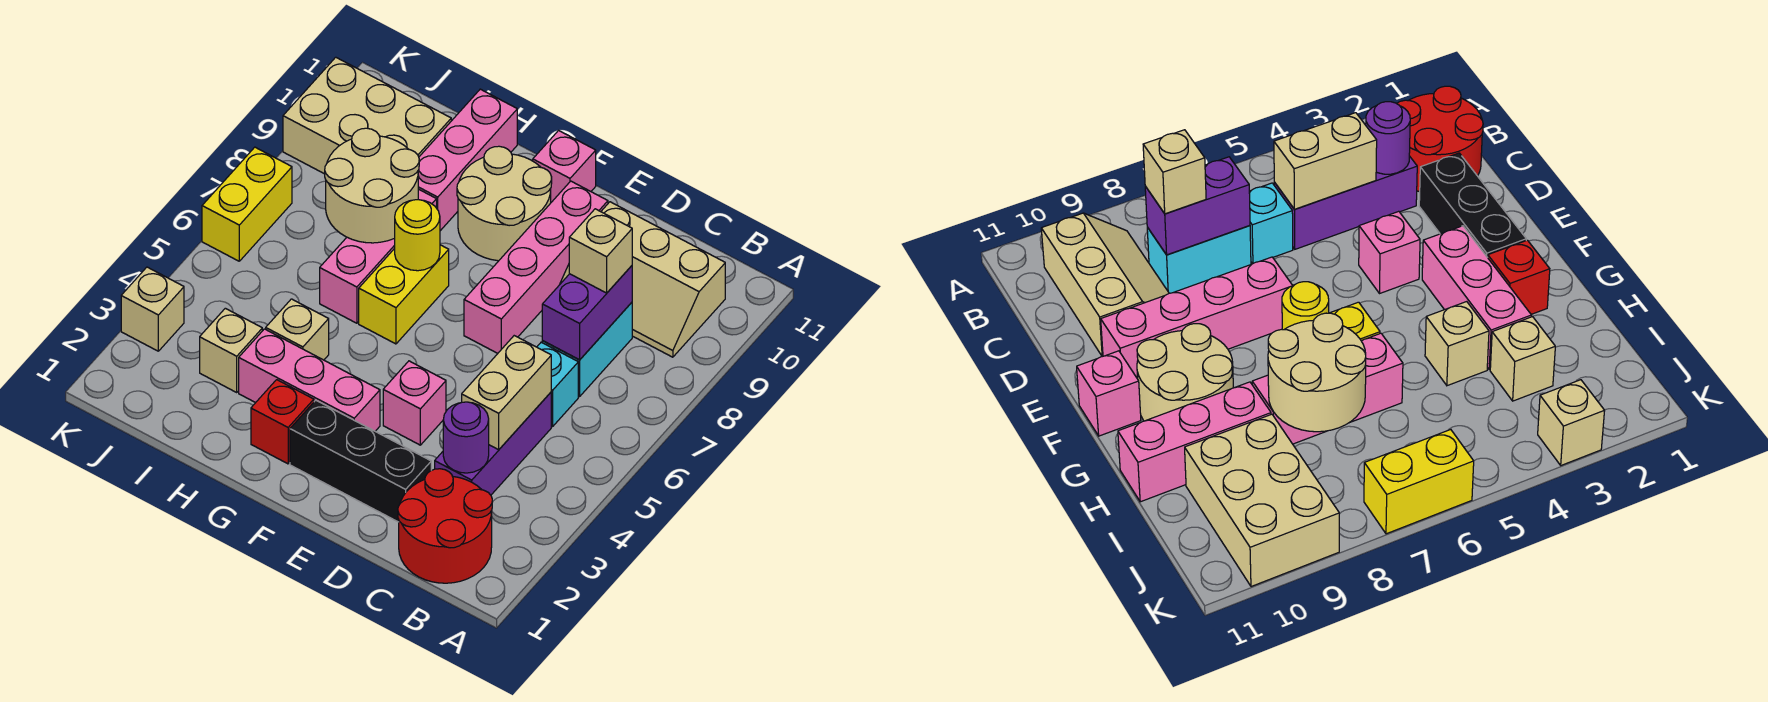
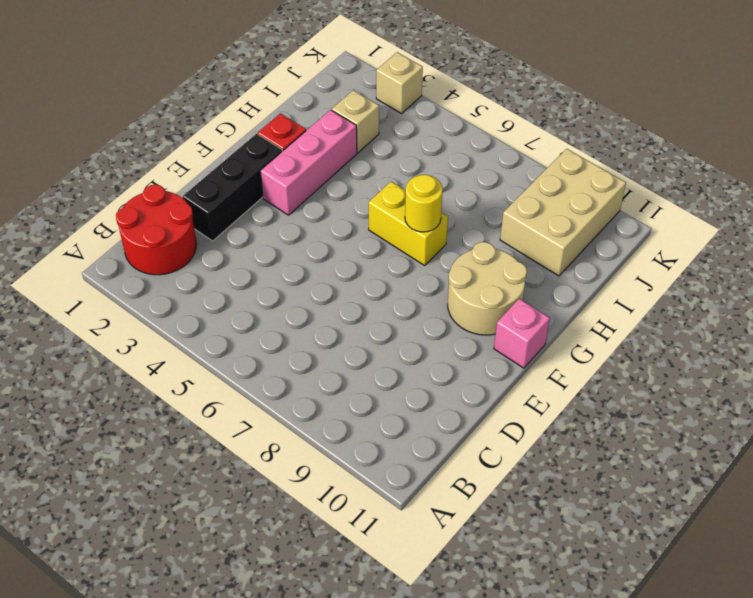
none -> tan 2x3 slope [560,202,725,357]
none -> purple 1x3 brick [435,392,551,495]
none -> cyan 1x1 brick [537,342,578,426]

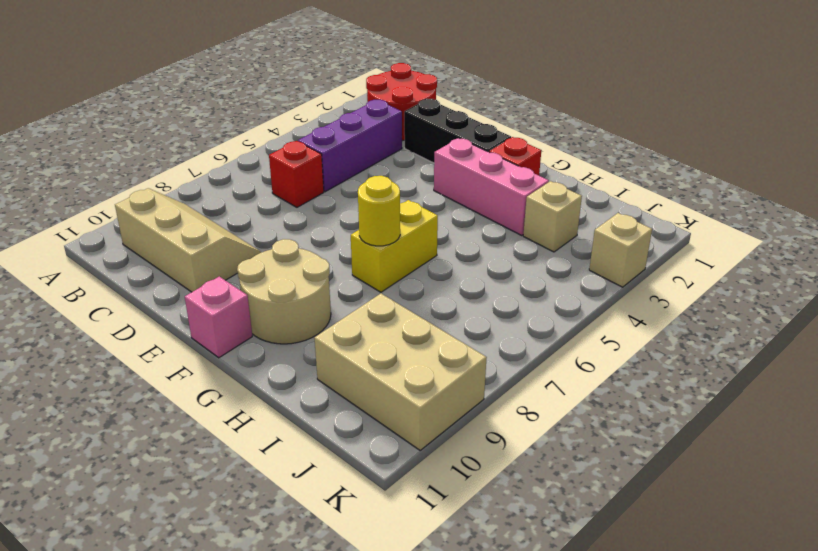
red 1x1 brick [269,141,324,207] -> cyan 1x1 brick [537,342,578,426]
none -> cyan 1x2 brick [542,302,632,396]
none -> pink 1x1 brick [383,361,446,445]
none -> pink 1x4 brick [464,181,608,353]

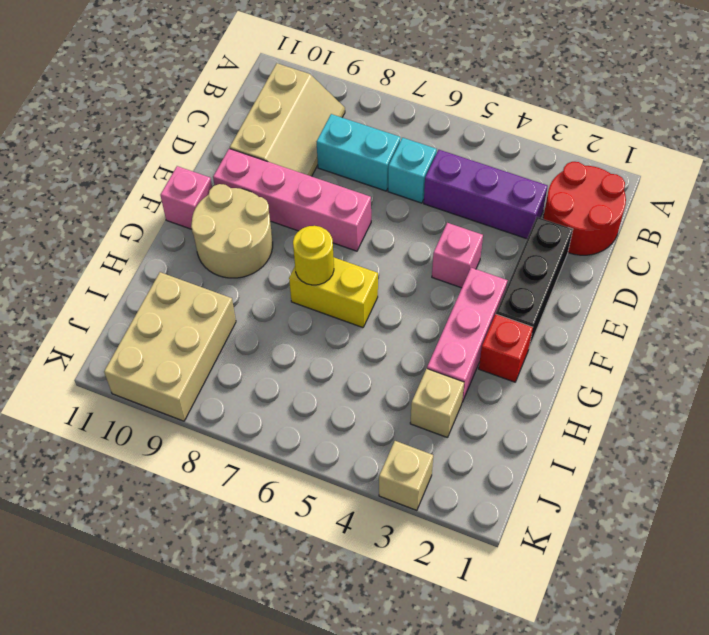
none -> tan 1x1 brick [266,299,329,360]
none -> pink 1x3 brick [320,189,437,323]
none -> pink 1x3 brick [418,89,517,231]

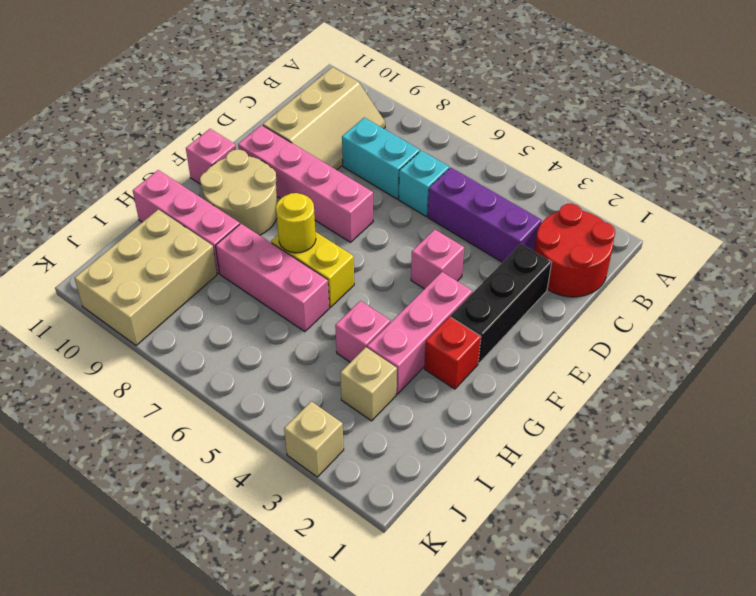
pink 1x1 brick [335,301,390,362] -> tan 1x1 brick [266,299,329,360]
none -> yellow 1x2 brick [202,147,292,261]
none -> purple 1x1 round brick [443,402,489,473]
none -> tan 1x2 brick [462,336,551,450]

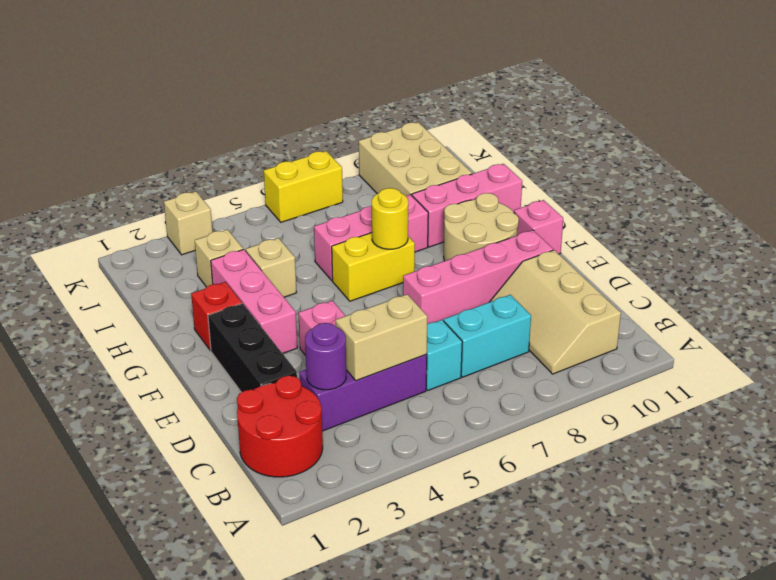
none -> purple 1x2 brick [542,266,632,360]
none -> tan 2x2 round brick [325,128,419,243]
none -> tan 1x1 brick [569,209,632,293]

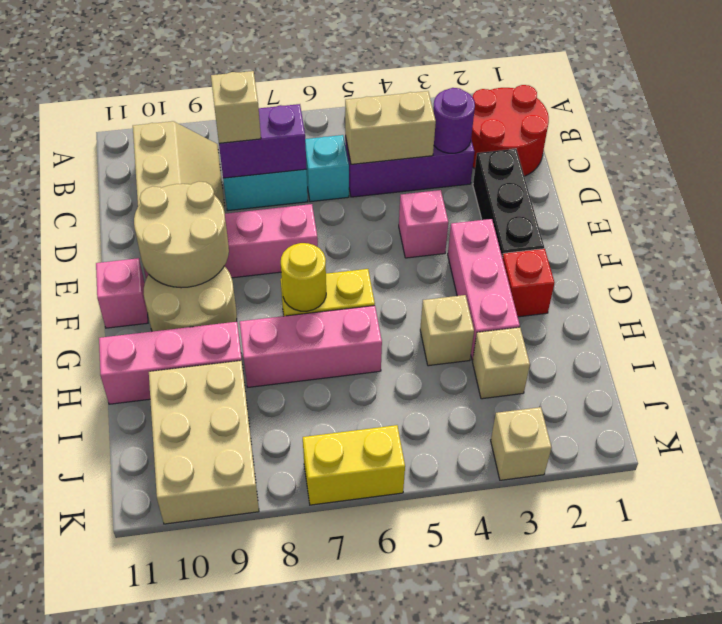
tan 2x2 round brick [134,182,229,288] -> tan 2x2 round brick moved to [325,128,419,243]

